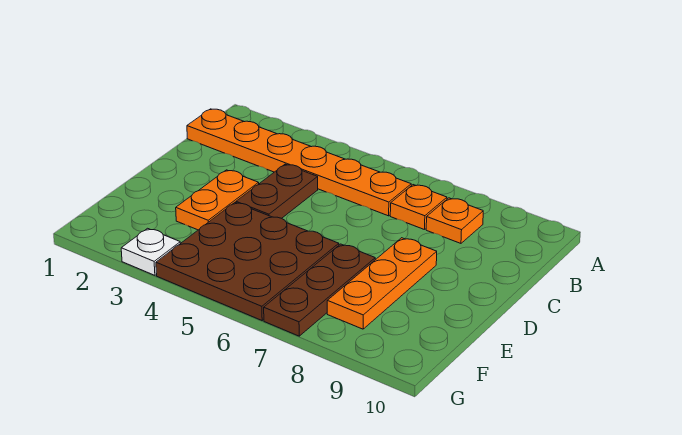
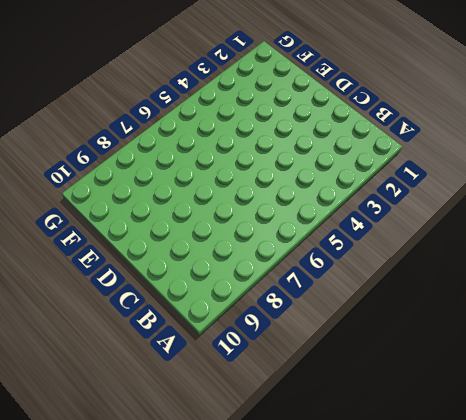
none -> orange 1x6 plate [187,109,411,216]
none -> orange 1x1 plate [390,185,447,230]

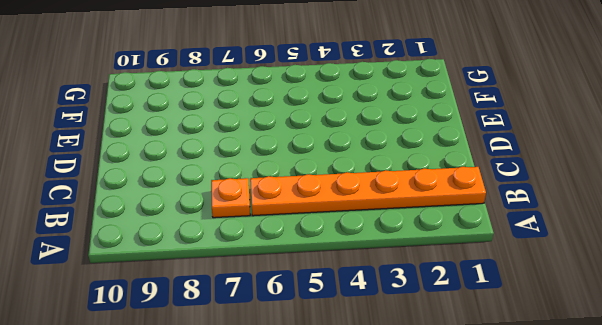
none -> orange 1x1 plate [426,198,483,243]
none -> brown 1x2 plate [236,164,318,218]

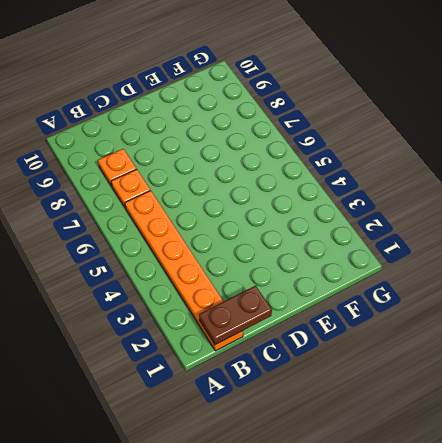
brown 1x2 plate [199,286,272,345] -> brown 1x2 plate moved to [236,164,318,218]
none -> orange 1x2 plate [176,170,259,230]
none -> orange 1x3 plate [327,238,437,329]

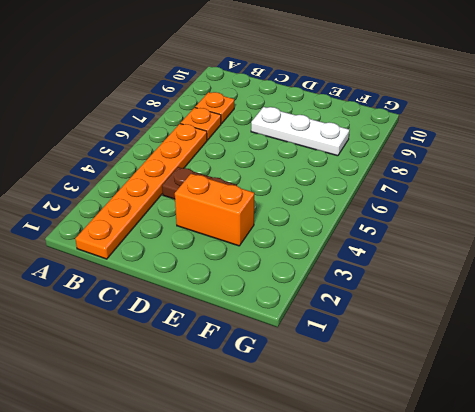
orange 1x2 brick [175,174,254,246] -> orange 1x2 plate [176,170,259,230]
white 1x3 plate [251,107,349,156] -> orange 1x3 plate [327,238,437,329]
none -> brown 3x3 plate [156,203,339,320]
none -> brown 1x3 plate [264,244,375,336]

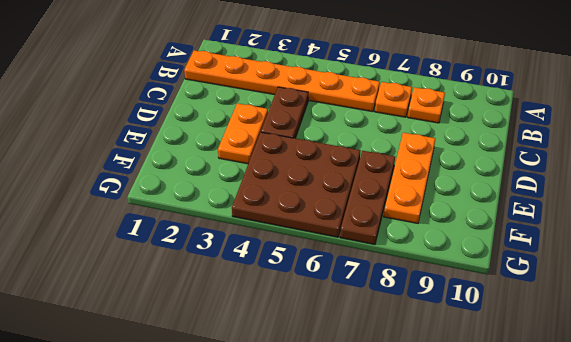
none -> white 1x1 plate [121,228,180,275]

